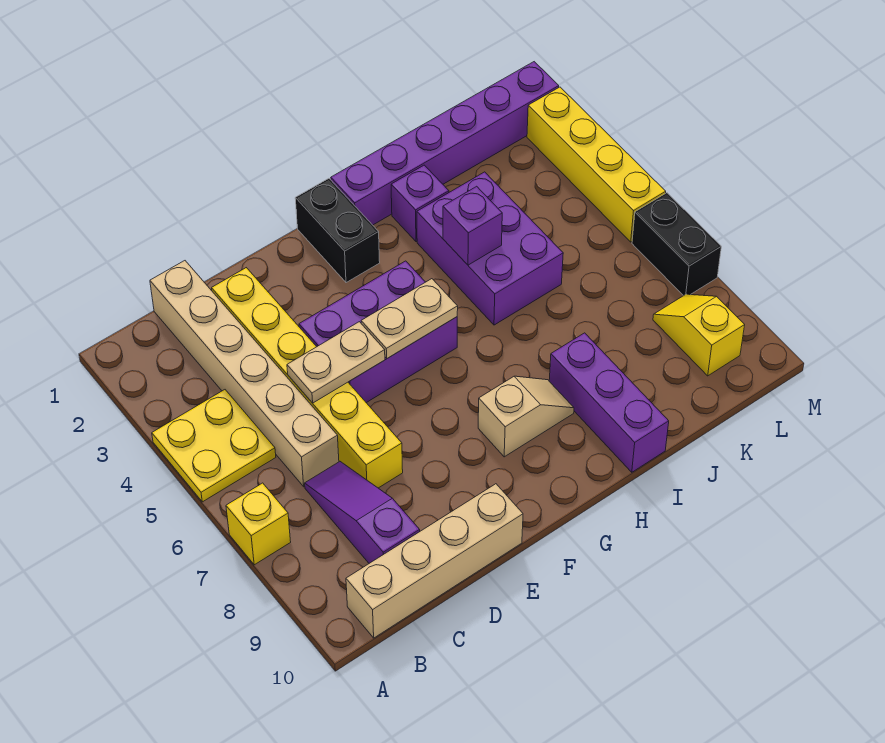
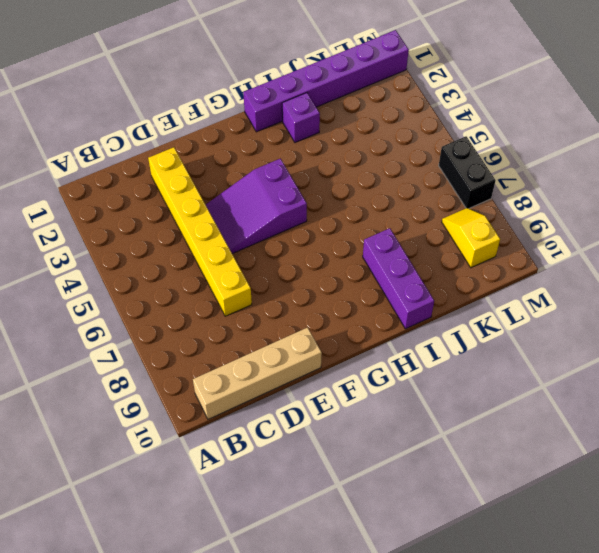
purple 2x3 slope [206,159,307,254] -> purple 2x3 brick [299,261,457,403]
none -> yellow 2x2 plate [152,390,276,502]
none -> yellow 1x1 brick [226,483,291,565]
none -> tan 1x6 brick [150,261,339,487]

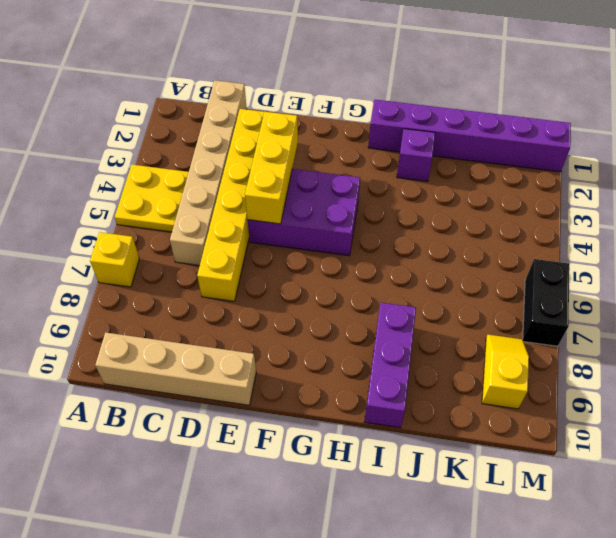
yellow 1x3 brick [245,112,298,224] -> tan 1x2 plate [287,322,385,403]
none -> purple 1x3 slope [305,462,420,563]
none -> black 1x2 brick [295,179,380,283]
none -> tan 1x2 slope [478,376,574,457]

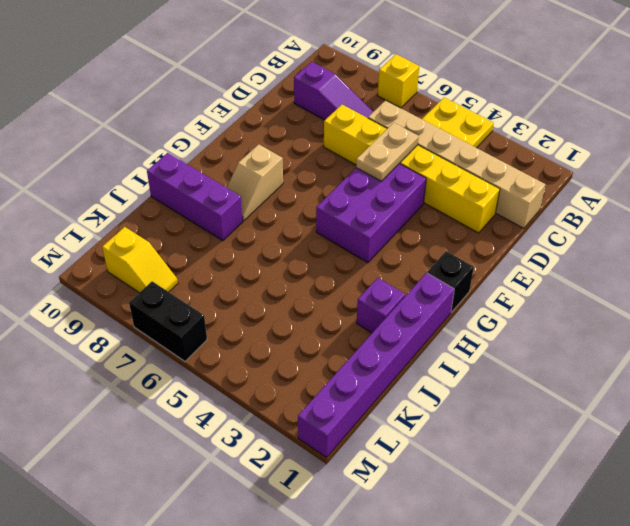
black 1x1 brick [427,251,474,312] -> black 1x2 brick [295,179,380,283]
none -> tan 1x4 brick [346,484,523,638]
none -> purple 2x3 brick [417,172,563,325]
none -> yellow 1x4 brick [527,87,666,242]

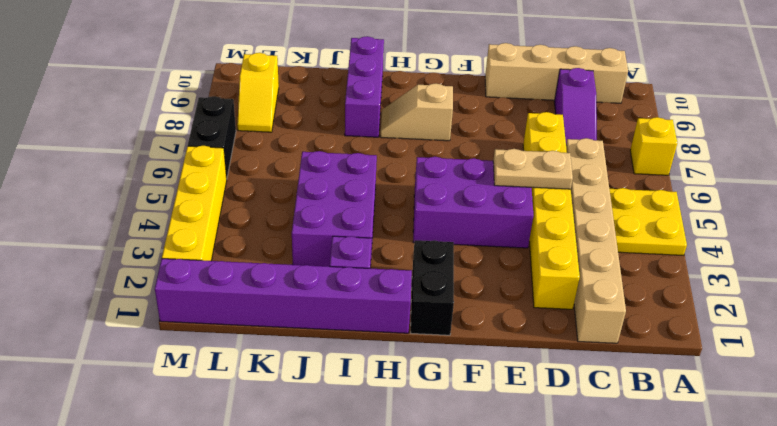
none -> tan 1x2 plate [361,279,458,358]
none -> purple 1x1 brick [443,186,502,265]

